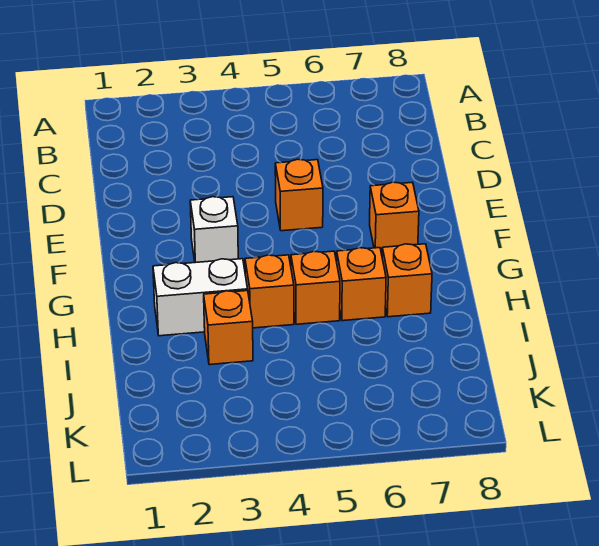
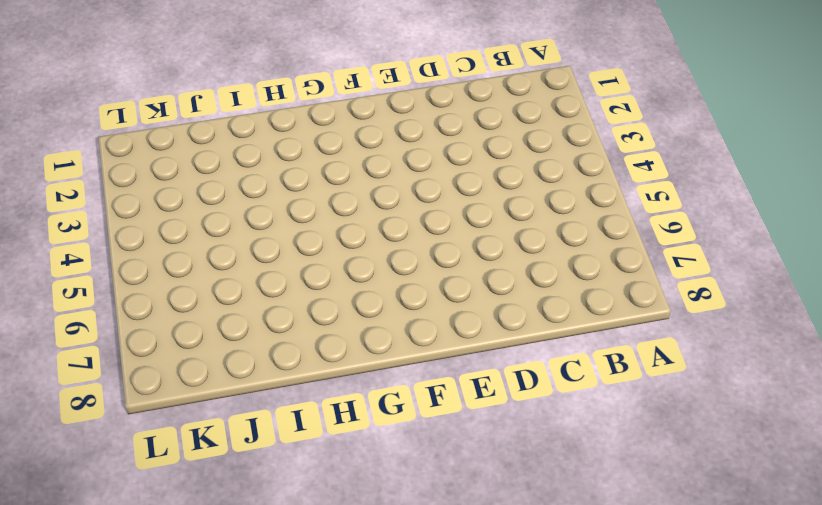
none -> orange 1x1 brick [275,159,323,231]
none -> white 1x1 brick [190,197,238,262]

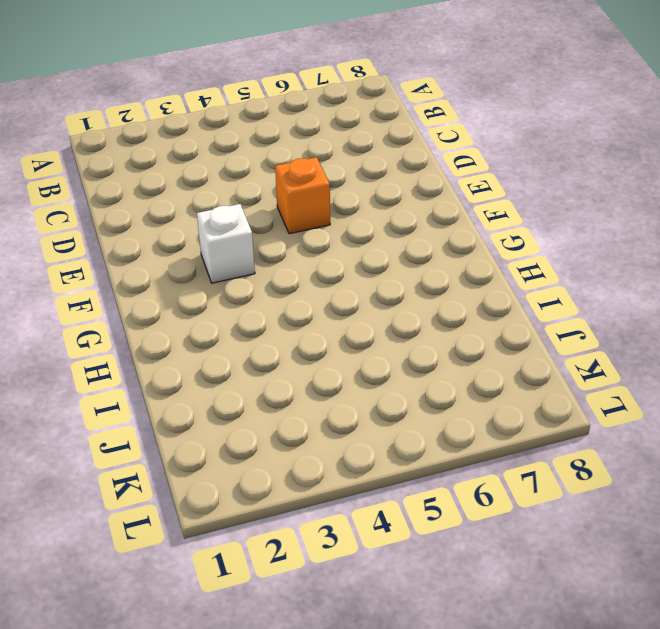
none -> orange 1x1 brick [370,182,419,254]
none -> white 1x2 brick [153,259,248,336]

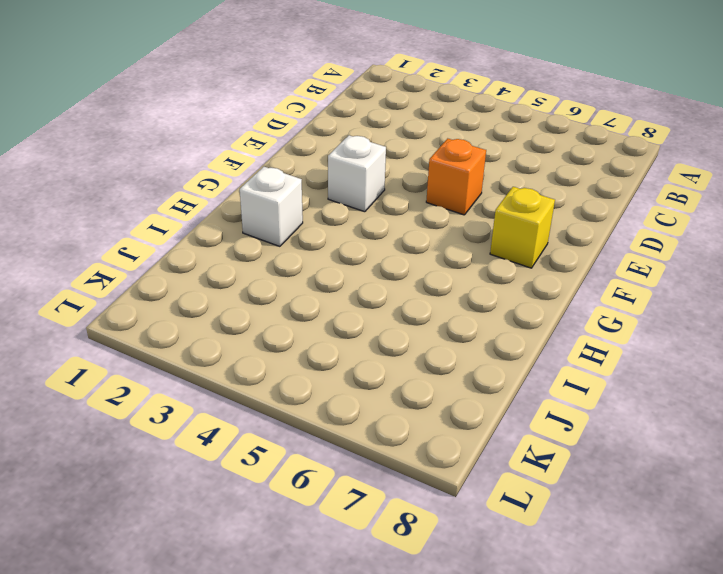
yellow 1x1 brick [490,187,555,268] -> orange 1x1 brick [370,182,419,254]
white 1x1 brick [240,167,303,246] -> white 1x2 brick [153,259,248,336]
none -> orange 1x1 brick [245,255,294,328]
none -> orange 1x1 brick [291,251,340,324]

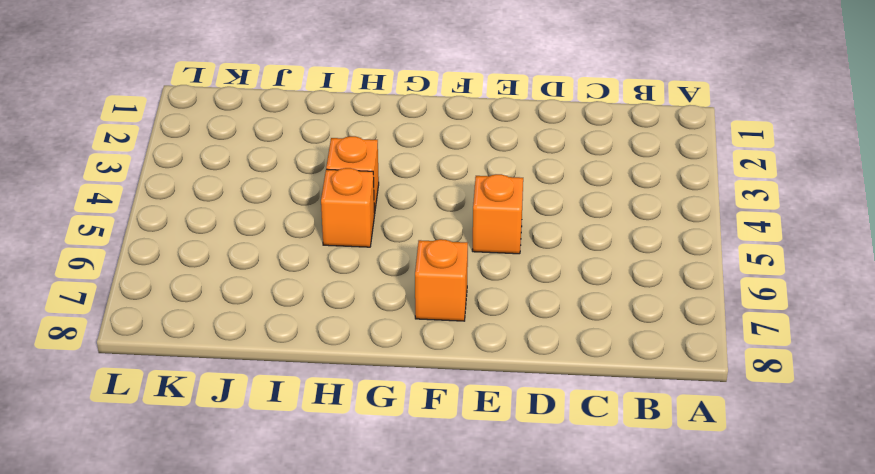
none -> white 1x1 brick [190,197,238,262]
none -> white 1x2 brick [153,259,248,336]

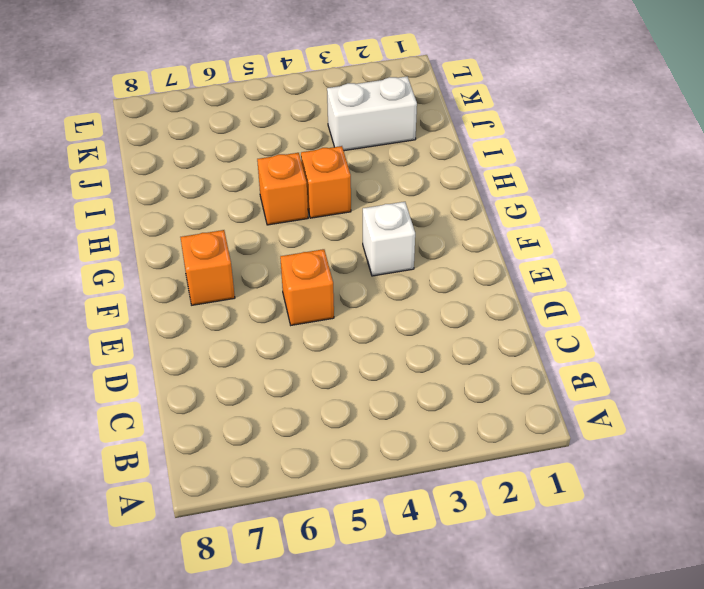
white 1x2 brick [327,76,417,151] -> white 1x2 brick moved to [153,259,248,336]
none -> orange 1x1 brick [337,248,386,321]
none -> orange 1x1 brick [382,244,432,317]

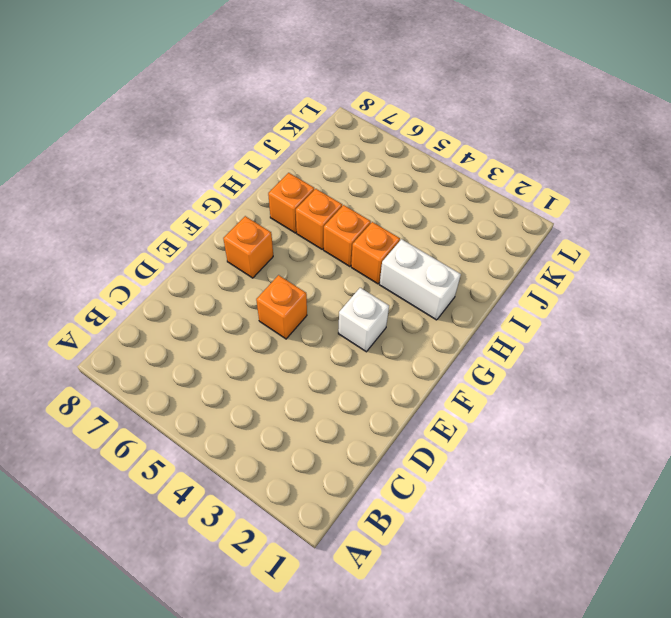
none -> orange 1x1 brick [204,291,253,365]

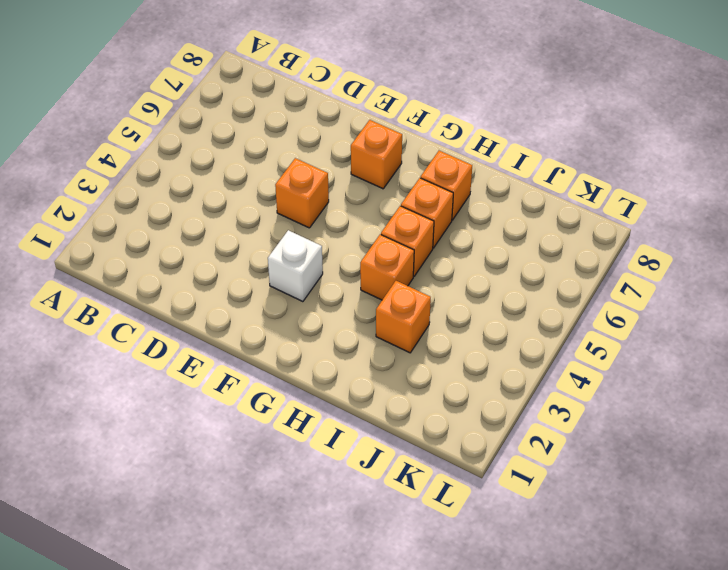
none -> white 1x2 brick [153,259,248,336]

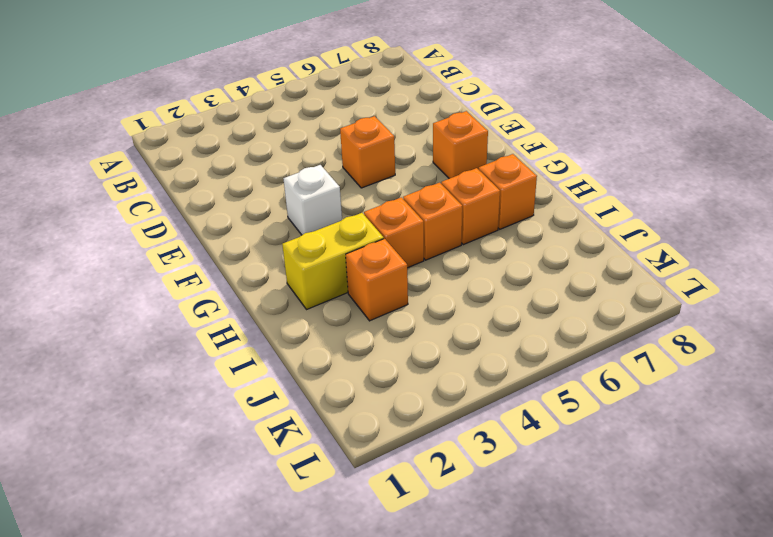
yellow 1x2 brick [282,213,384,310] -> white 1x2 brick [153,259,248,336]

